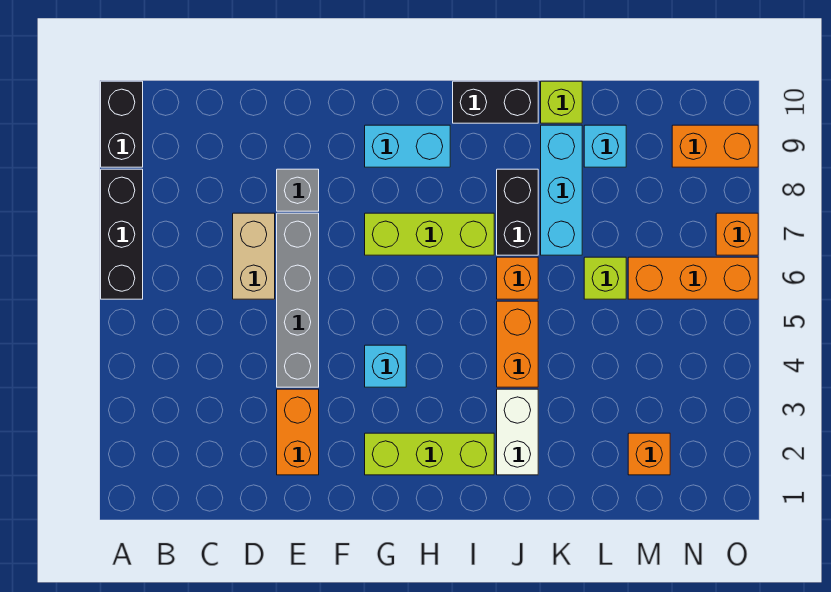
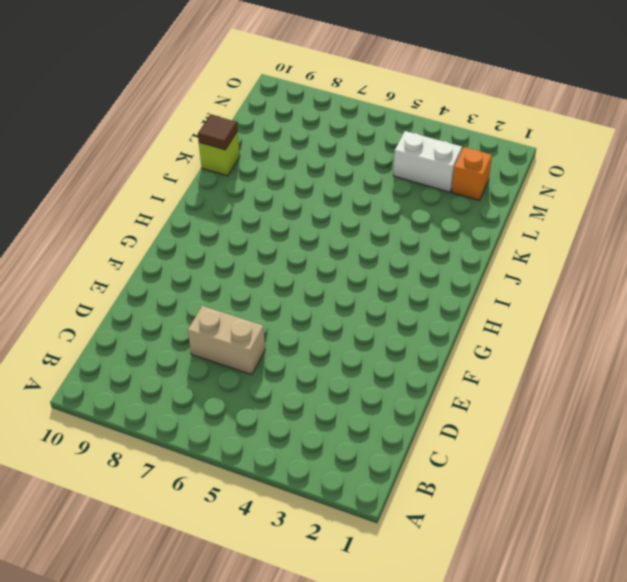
brown 1x1 tile [198,115,238,150] -> none
white 1x2 brick [393,131,462,192] -> white 1x2 brick moved to [497,389,538,475]
none -> black 1x3 brick [101,169,143,299]
none -> black 1x2 brick [101,81,143,167]
none -> orange 1x2 brick [277,389,319,475]

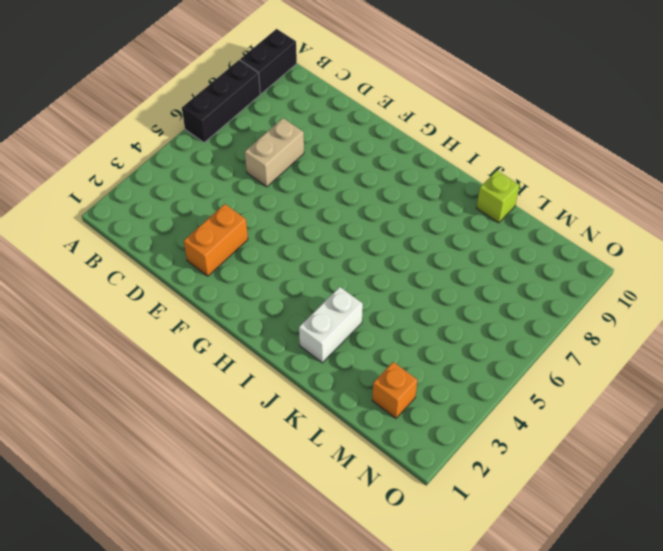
none -> grey 1x4 brick [277,213,319,387]
none -> grey 1x1 brick [277,169,319,211]
none -> lime 1x3 brick [365,433,494,475]

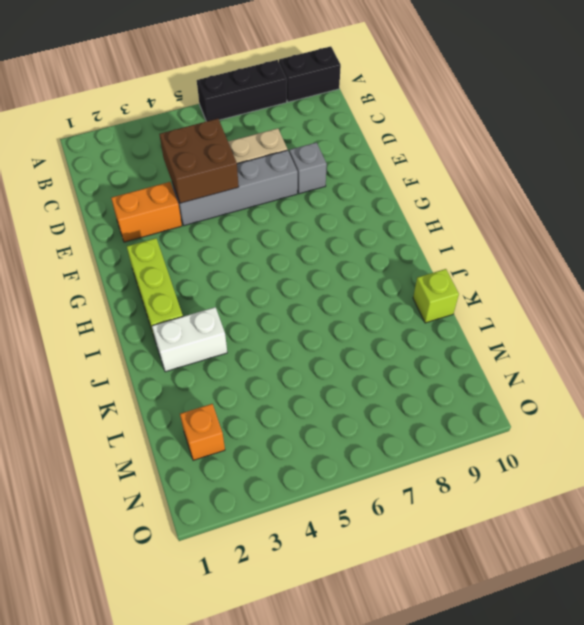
brown 2x2 brick [159,119,239,203] -> none
none -> cyan 1x1 brick [365,345,406,387]
none -> lime 1x3 brick [365,213,494,255]
none -> cyan 1x2 brick [365,125,450,167]

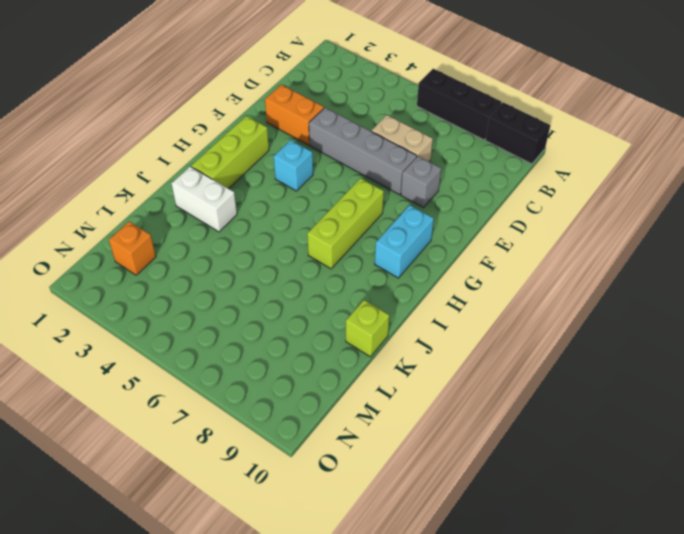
none -> black 1x2 brick [453,81,538,123]
none -> orange 1x2 brick [497,301,538,387]
none -> orange 1x1 brick [497,257,538,299]

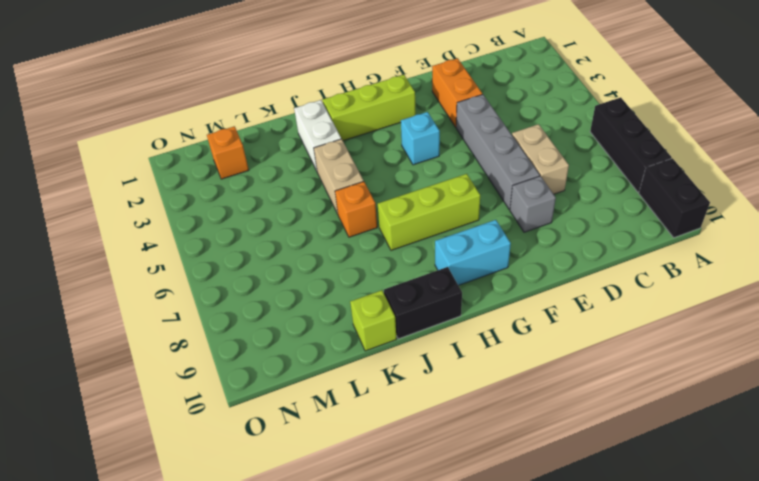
tan 1x2 brick [314,139,364,214] -> orange 1x2 brick [497,301,538,387]
none -> black 1x2 brick [497,169,538,255]
none -> cyan 1x3 brick [541,125,582,255]
none -> lime 1x1 brick [584,257,626,299]

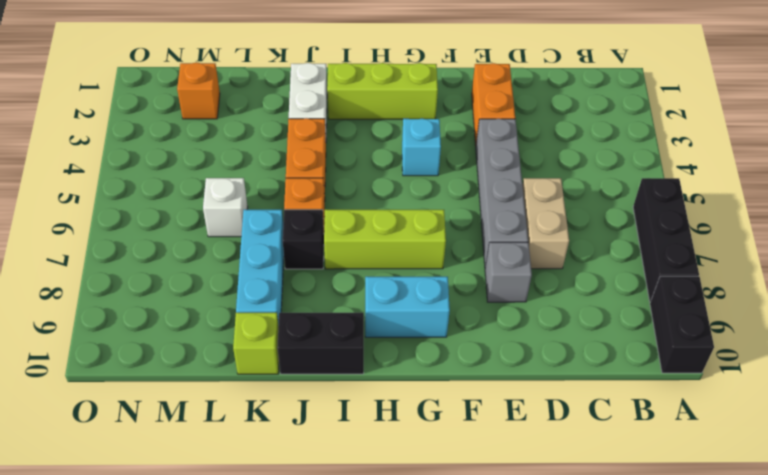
black 1x1 brick [283,210,324,269] -> black 1x2 brick [497,169,538,255]
white 1x1 brick [203,178,248,237] -> lime 1x1 brick [584,257,626,299]
none -> cyan 1x1 brick [584,125,626,167]
none -> orange 1x3 brick [628,257,758,299]
none -> orange 1x2 brick [672,125,758,167]

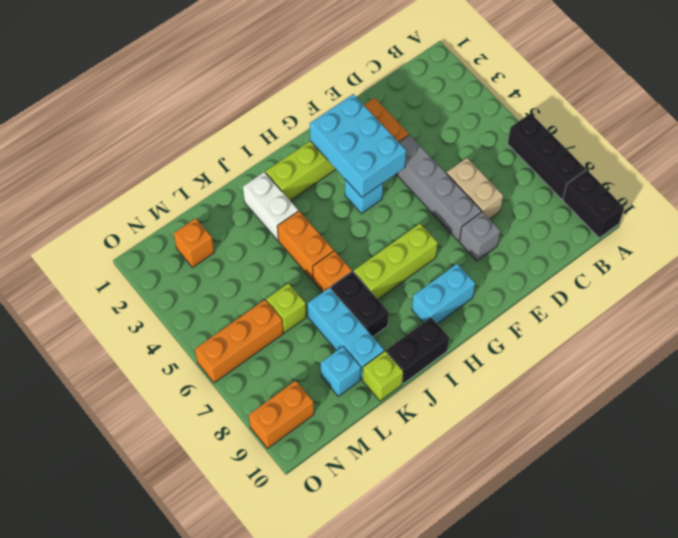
cyan 2x3 brick [310,94,406,197] -> none
none -> orange 1x1 brick [716,213,758,255]

